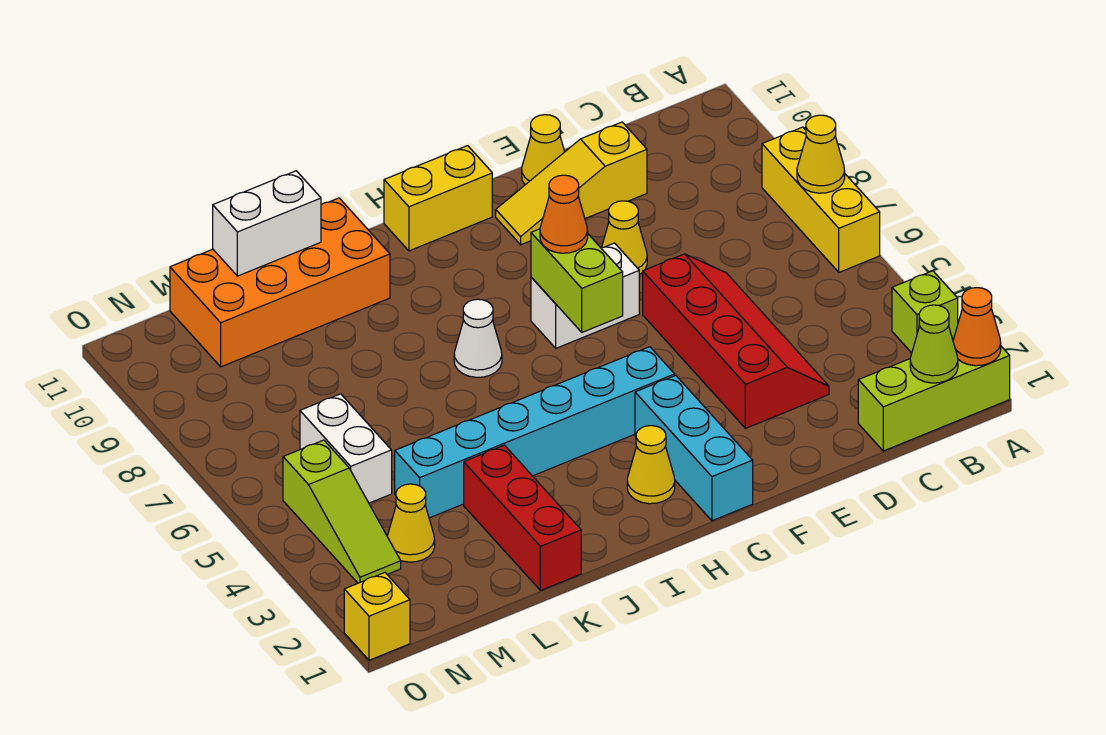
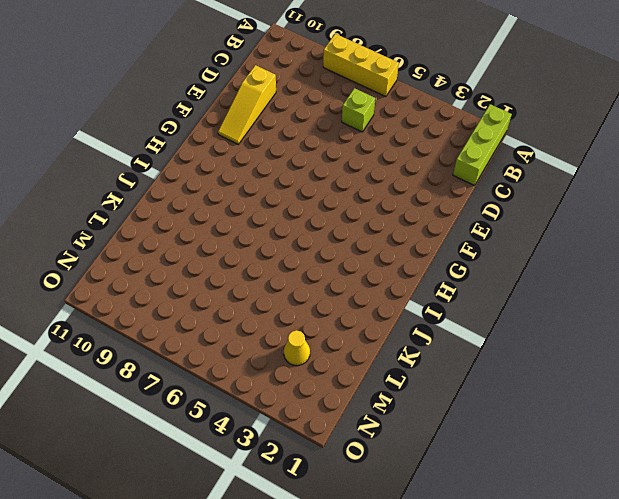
lime 1x1 brick [342,88,375,132] -> lime 1x1 brick moved to [892,271,958,353]
none -> red 2x4 slope [643,254,829,428]
none -> yellow 1x1 cone [602,201,647,275]
none -> yellow 1x1 cone [522,115,565,185]

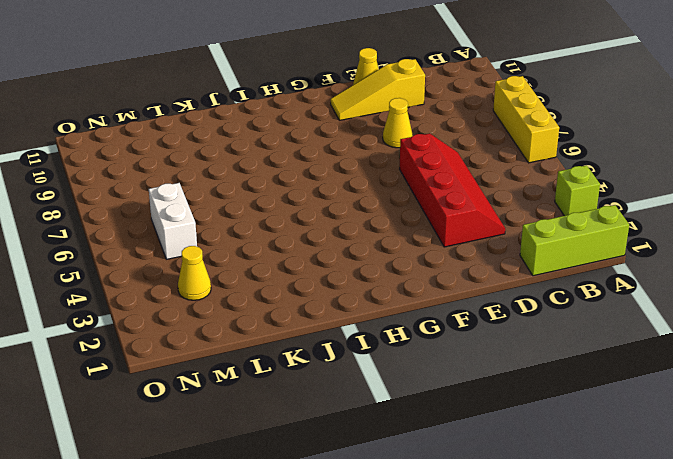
none -> white 1x2 brick [531,243,639,348]
none -> cyan 1x3 brick [635,375,753,521]
none -> cyan 1x6 brick [395,347,675,518]

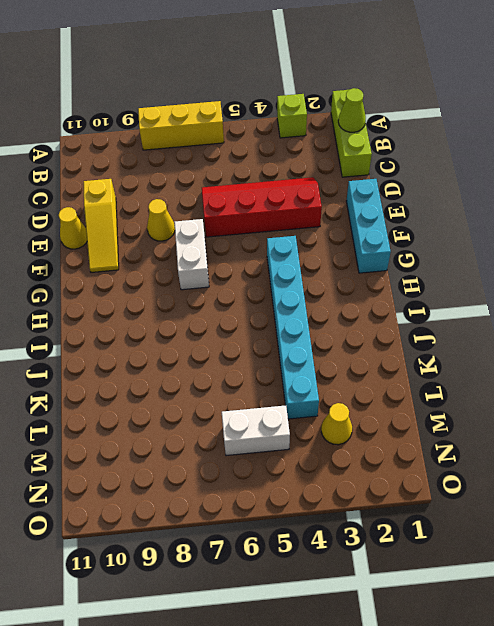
cyan 1x3 brick [346,179,391,273] -> cyan 1x3 brick turned to [635,375,753,521]
none -> yellow 1x2 brick [384,146,492,251]
none -> yellow 1x1 cone [627,426,675,504]
none -> white 1x1 cone [454,299,502,377]

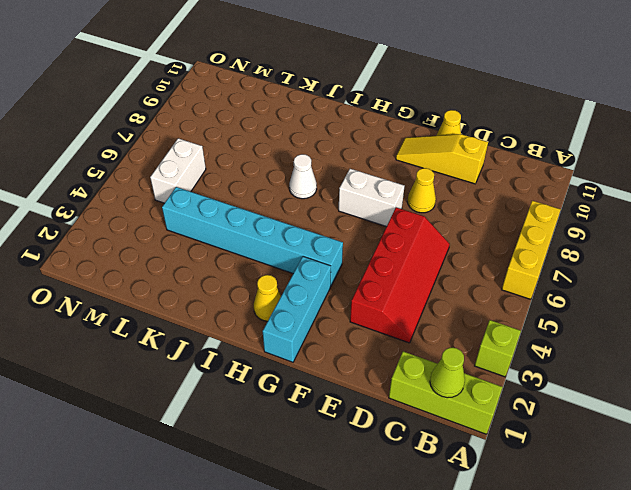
none -> yellow 1x2 brick [384,146,492,251]
none -> orange 2x4 brick [170,198,390,367]
none -> red 1x3 brick [464,445,581,591]

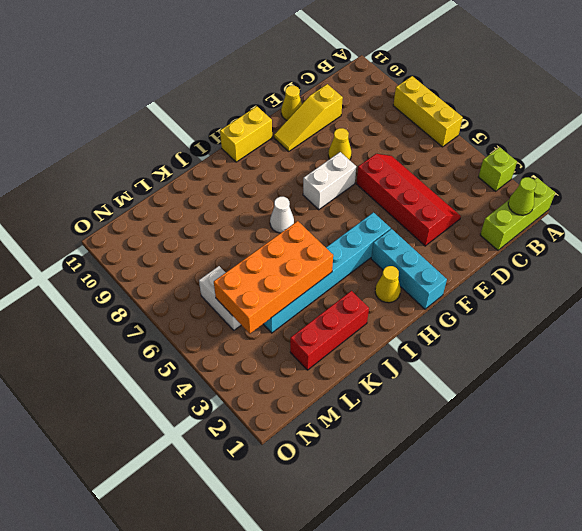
red 1x3 brick [290,291,369,370] -> red 1x3 brick turned to [464,445,581,591]
orange 2x4 brick [214,221,333,334] -> orange 2x4 brick moved to [170,198,390,367]
none -> yellow 1x1 cone [387,484,435,562]
none -> lime 1x3 slope [283,440,401,583]
none -> yellow 1x1 brick [344,573,410,660]

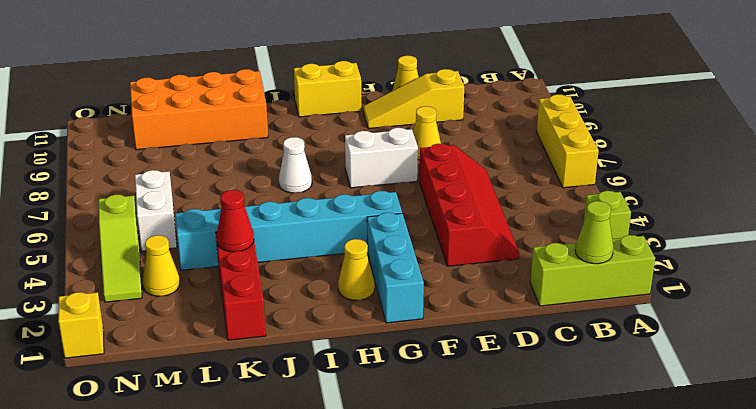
red 1x1 cone [216,190,254,252] -> none
none -> orange 1x1 cone [953,288,1001,366]
none -> yellow 1x1 cone [797,115,845,193]
none -> lime 1x2 brick [531,229,623,332]

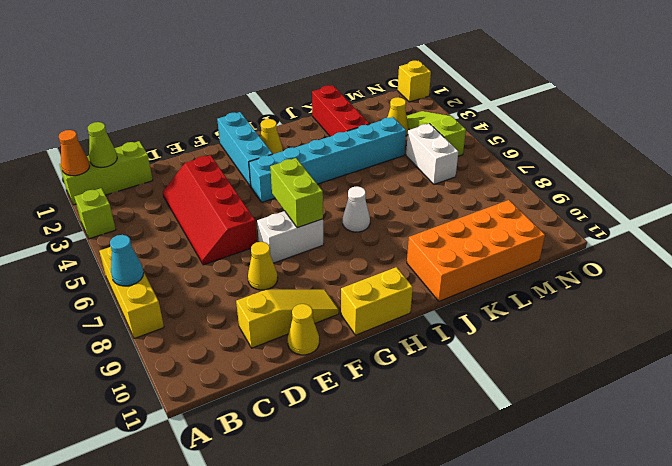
cyan 1x1 cone [110,235,144,286] -> yellow 1x1 cone [797,115,845,193]
none -> white 1x2 brick [213,171,321,276]
none -> orange 1x1 cone [540,175,588,253]

